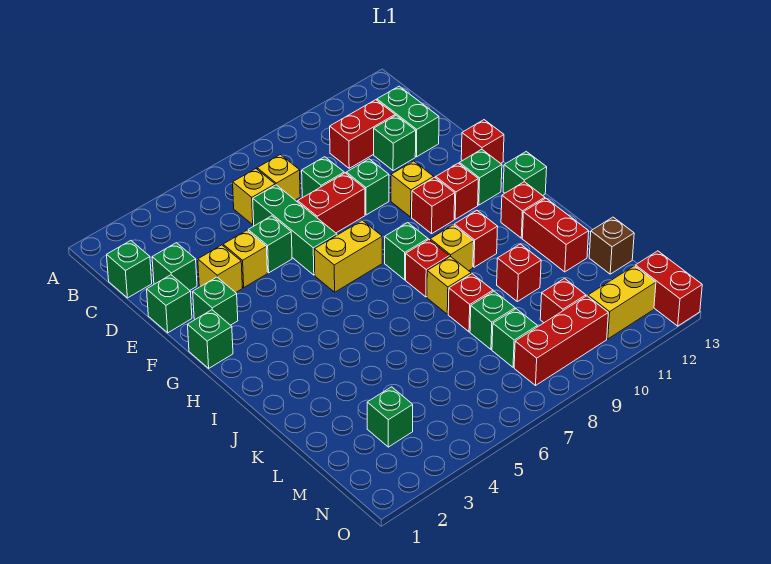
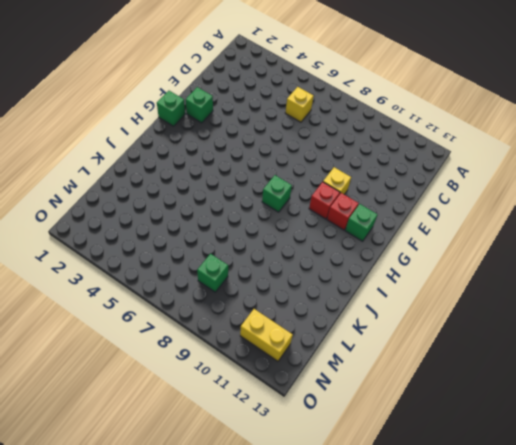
none -> green 1x1 brick [107,241,152,298]
none -> yellow 1x1 brick [257,155,300,200]
none -> red 1x2 brick [330,100,395,168]
none -> green 1x2 brick [377,86,439,157]

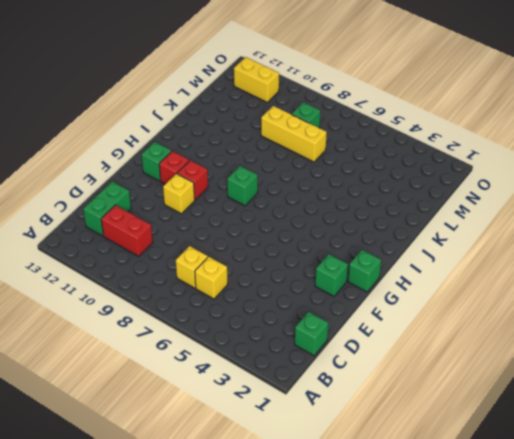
yellow 1x3 brick [261,106,327,162] -> green 1x1 brick [470,291,515,349]
none -> green 1x1 brick [152,243,197,290]
none -> green 1x3 brick [253,185,337,275]
none -> green 1x1 brick [302,157,344,197]
none -> green 1x1 brick [374,115,416,171]

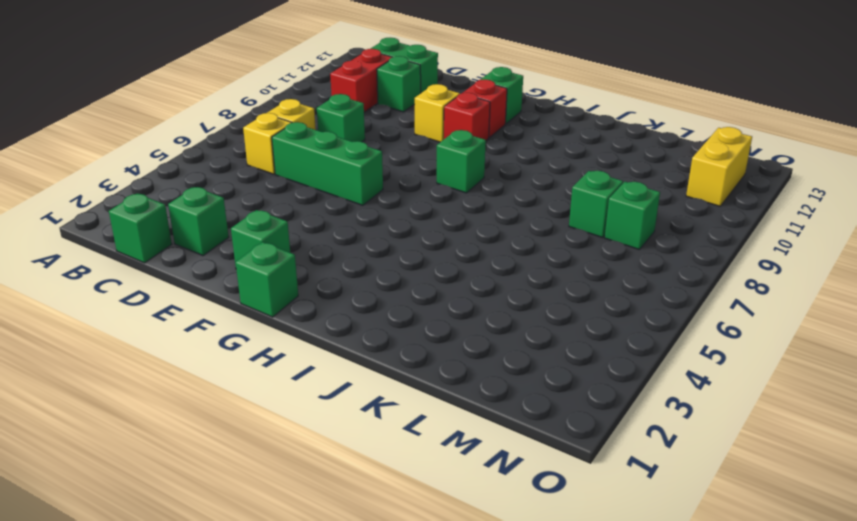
none -> green 1x1 brick [147,275,192,333]
none -> yellow 1x1 brick [198,245,242,293]
none -> yellow 1x1 brick [223,230,267,287]
none -> green 1x1 brick [248,216,292,273]

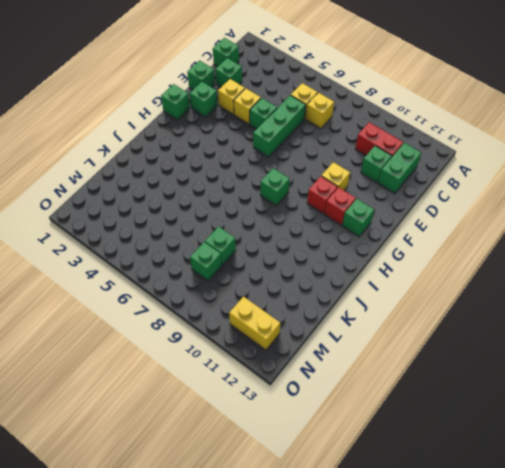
none -> green 1x1 brick [302,157,344,197]
none -> red 1x2 brick [298,173,365,233]
none -> green 1x1 brick [346,159,389,215]
none -> red 1x1 brick [461,120,504,163]

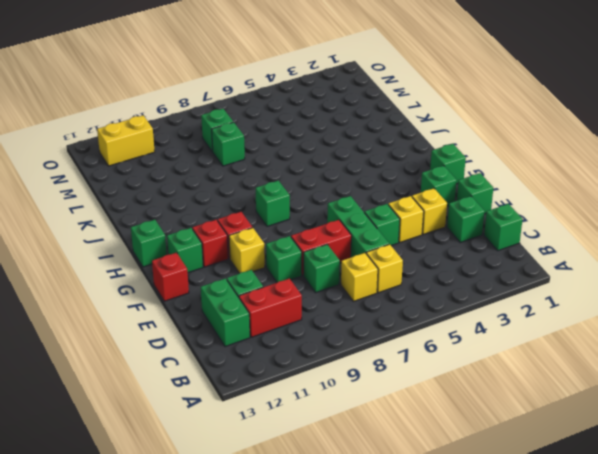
none -> yellow 1x2 brick [314,220,382,292]
none -> red 1x1 brick [406,240,449,297]
none -> yellow 1x1 brick [430,225,474,271]
none -> red 1x1 brick [454,210,498,267]

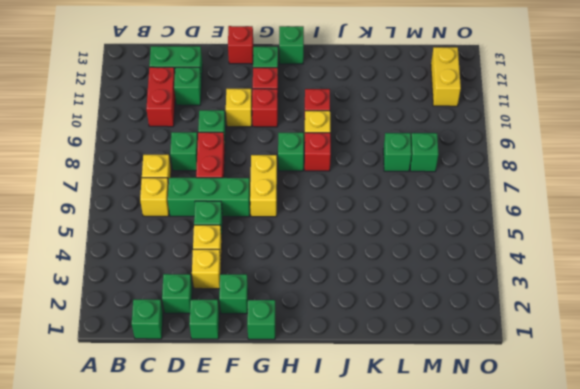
none -> red 1x1 brick [501,182,545,238]
none -> yellow 1x1 brick [427,256,471,314]
none -> red 1x2 brick [522,198,589,272]
none -> red 1x1 brick [448,274,493,332]

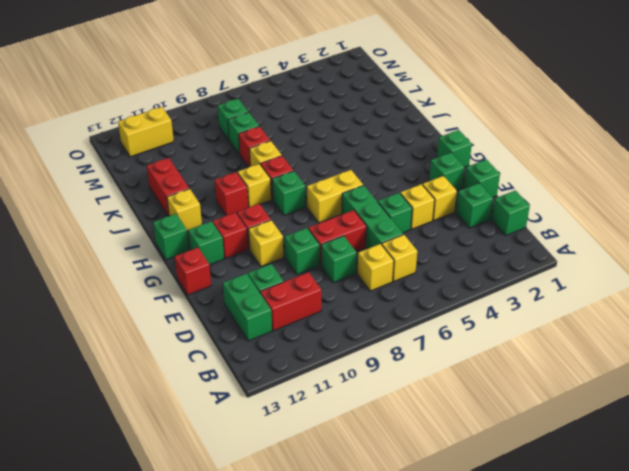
yellow 1x1 brick [167,189,202,231] -> red 1x1 brick [501,182,545,238]
none -> red 1x1 brick [497,244,541,302]
none -> brown 1x1 brick [589,217,634,274]
none -> green 1x1 brick [367,387,413,447]
none -> red 1x1 brick [540,278,586,323]

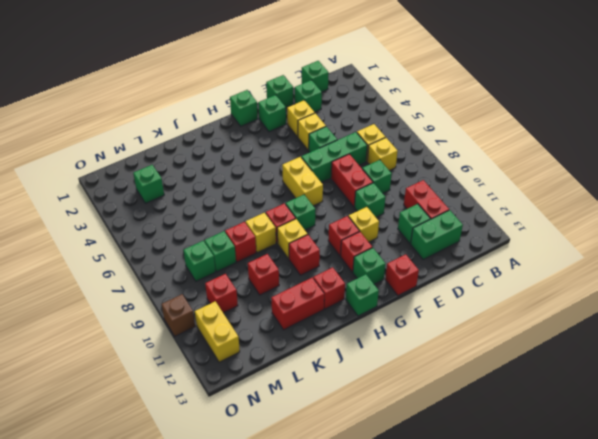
brown 1x1 brick [162,294,195,336] -> brown 1x1 brick moved to [589,217,634,274]
none -> red 1x3 brick [514,296,608,385]
none -> red 1x2 brick [635,251,702,326]

